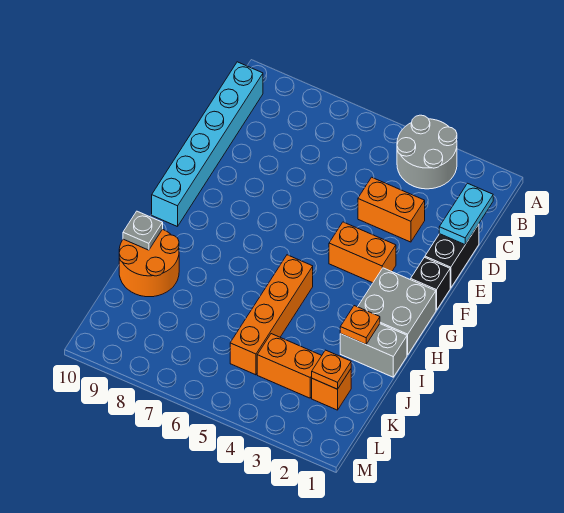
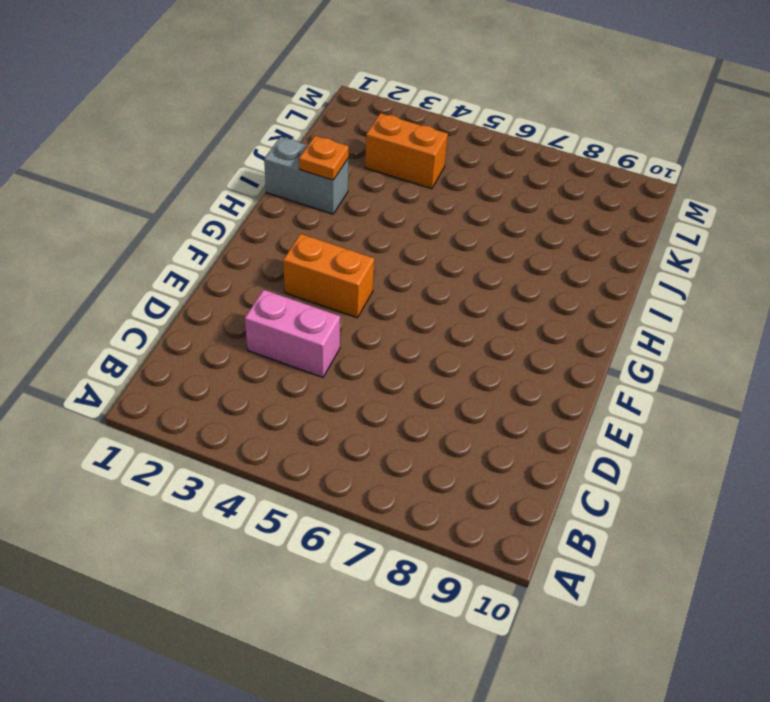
pink 1x2 brick [245,290,340,377] -> orange 1x2 brick [358,177,425,242]
none -> grey 2x2 round brick [397,115,457,189]
none -> cyan 1x6 brick [152,62,263,227]
none -> black 1x2 brick [425,224,479,288]

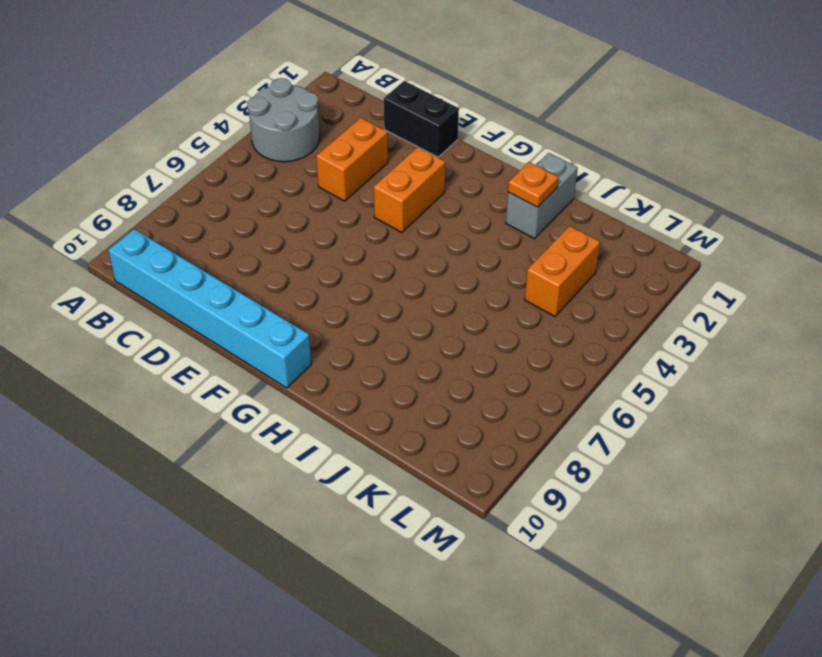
none -> black 1x1 brick [411,257,450,310]
none -> grey 2x2 brick [358,268,436,355]
none -> orange 1x4 brick [230,255,313,375]

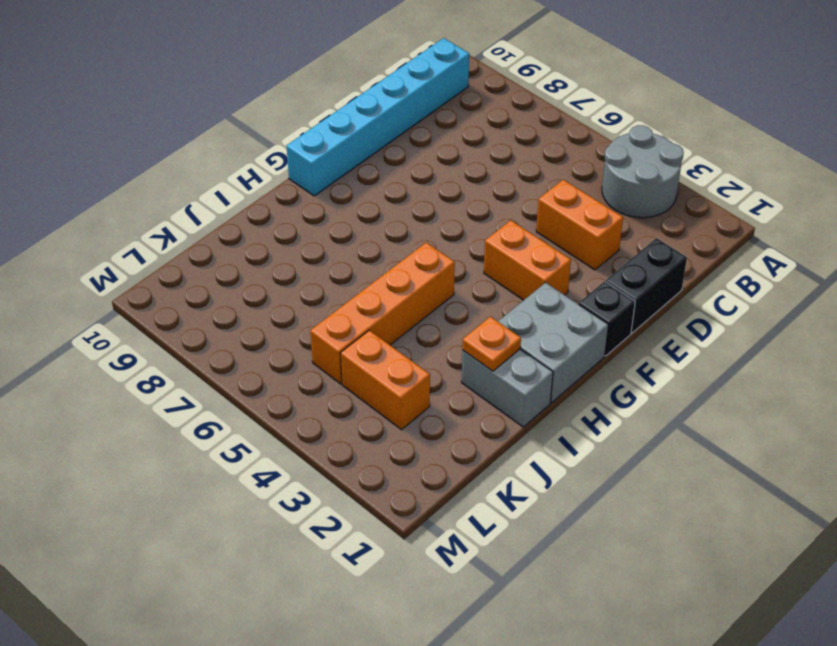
none -> orange 2x2 round brick [119,229,179,297]
none -> orange 1x1 brick [312,369,351,410]
none -> cyan 1x2 plate [439,183,493,245]

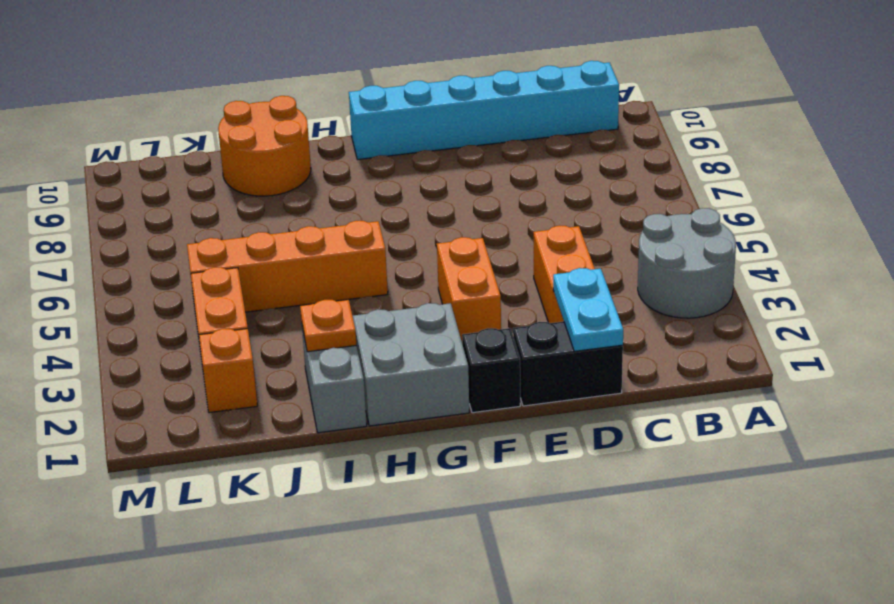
cyan 1x2 plate [553,268,623,351] -> cyan 1x2 plate turned to [439,183,493,245]
none -> grey 1x1 plate [123,211,163,250]
none -> orange 1x1 plate [312,350,351,389]

